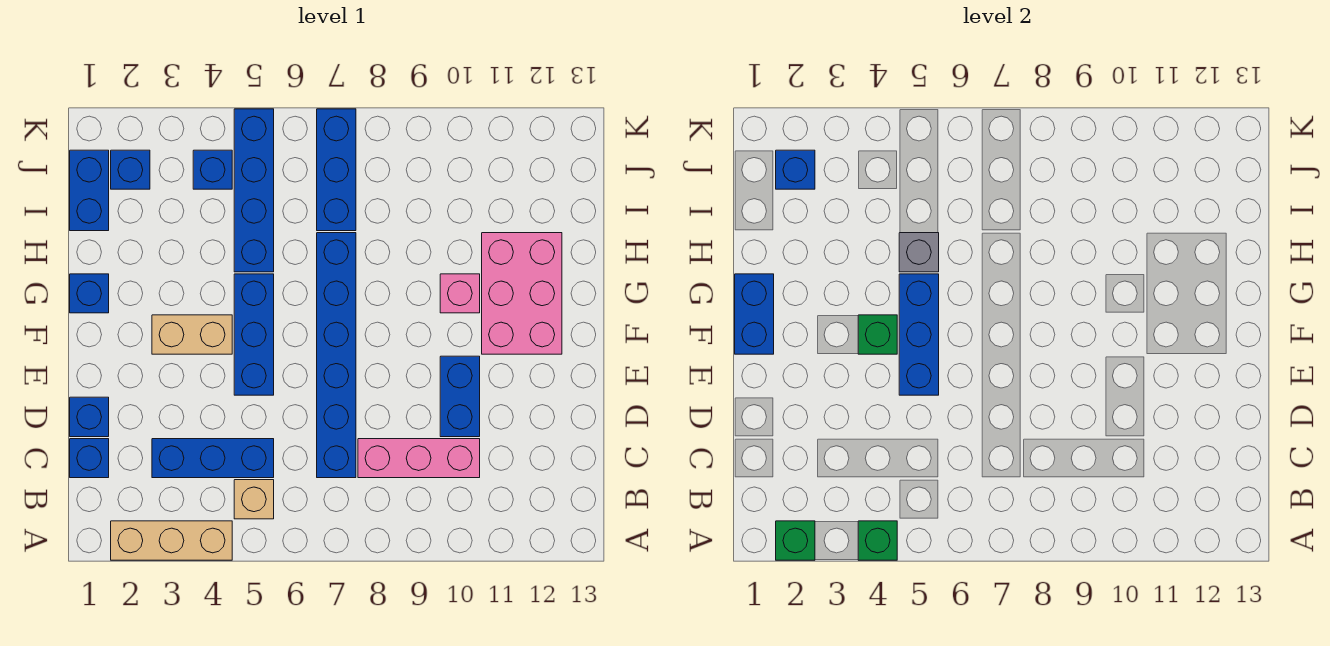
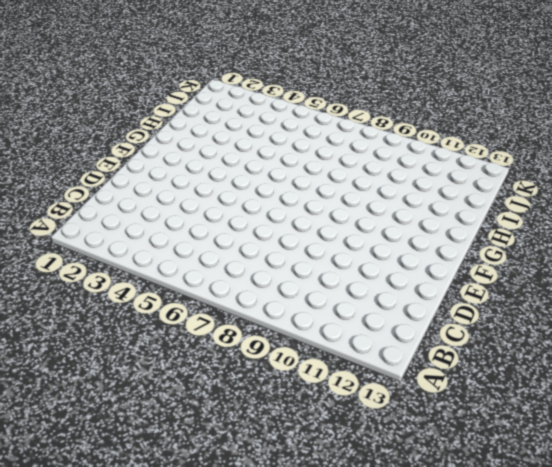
none -> tan 1x3 brick [111,521,232,560]
none -> tan 1x1 brick [234,480,274,519]
none -> blue 1x1 brick [70,439,109,478]

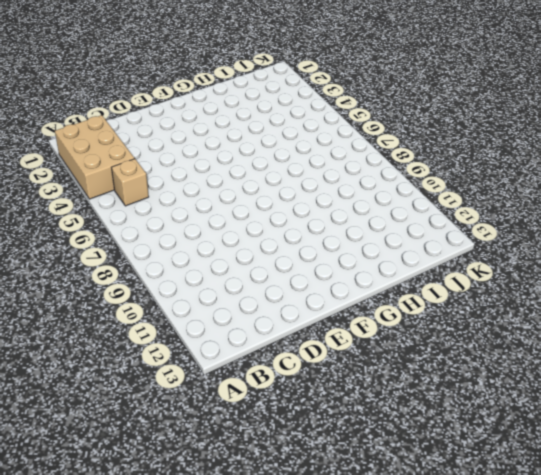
tan 2x3 brick [55,115,135,199] -> tan 1x3 brick [111,521,232,560]
none -> blue 1x1 brick [70,439,109,478]
none -> blue 1x3 brick [152,439,274,478]
none -> blue 1x6 brick [317,233,356,478]

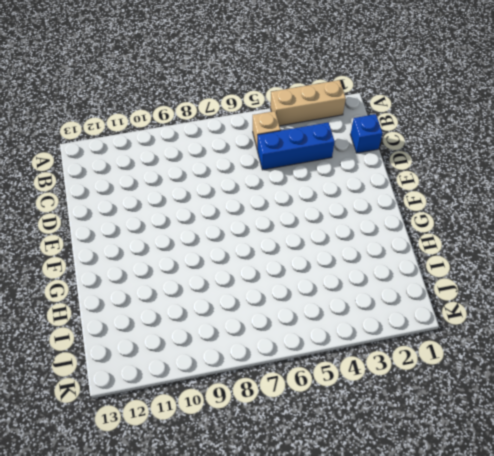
none -> blue 1x6 brick [317,233,356,478]
none -> pink 1x3 brick [358,439,480,478]
none -> blue 1x1 brick [70,397,109,437]

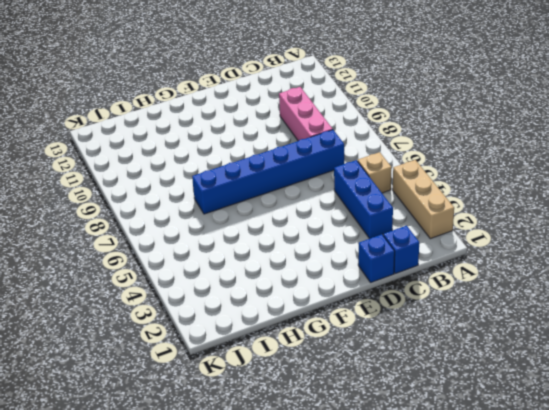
none -> blue 1x2 brick [440,356,480,437]
none -> blue 1x3 brick [234,274,274,395]
none -> tan 1x2 brick [152,315,232,354]

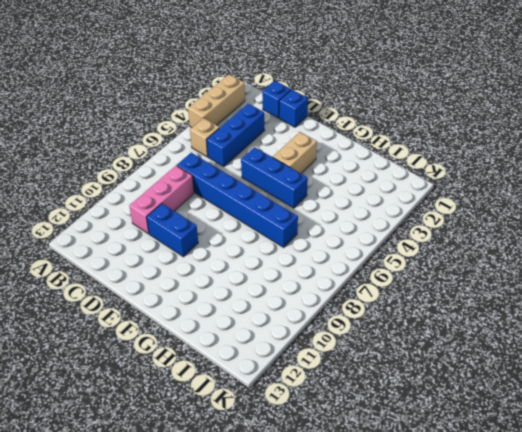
none -> pink 2x3 brick [482,233,562,354]
none -> blue 1x1 brick [70,274,109,313]
none -> pink 1x1 brick [440,274,480,313]

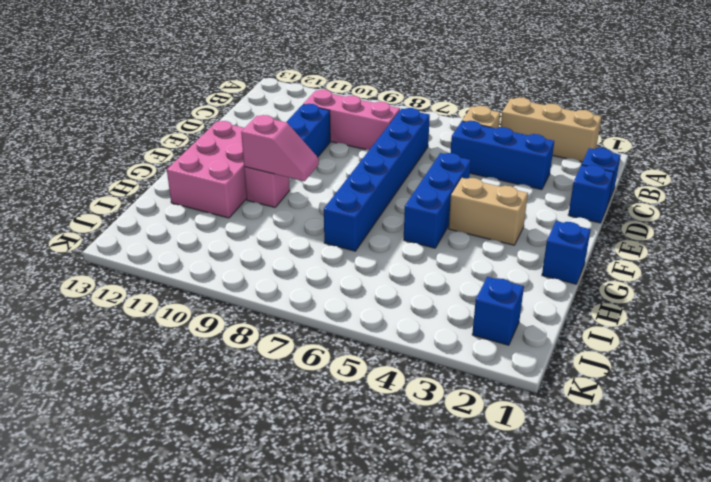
pink 1x2 slope [241,115,319,181] -> none
none -> blue 1x4 brick [234,109,274,272]
none -> blue 1x2 brick [70,150,109,231]
none -> blue 1x3 brick [317,109,356,231]

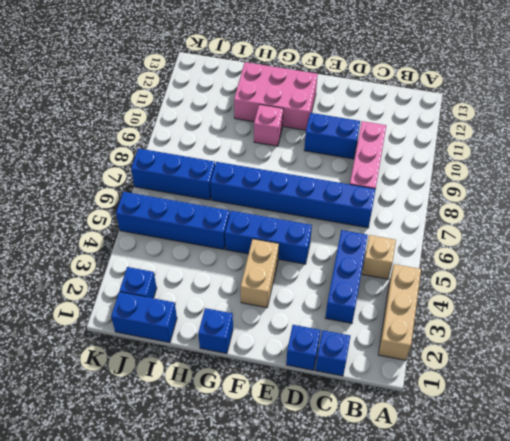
none -> blue 1x1 brick [193,150,232,189]
none -> green 1x1 brick [776,521,815,560]
none -> green 1x1 brick [858,521,897,560]

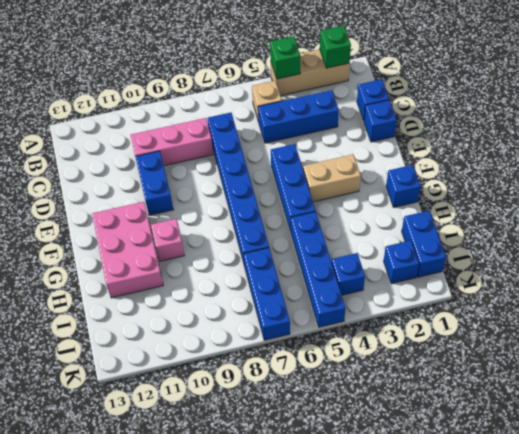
none -> blue 1x3 brick [899,274,939,395]
none -> blue 1x2 brick [735,274,774,354]
none -> green 1x1 brick [858,315,897,354]

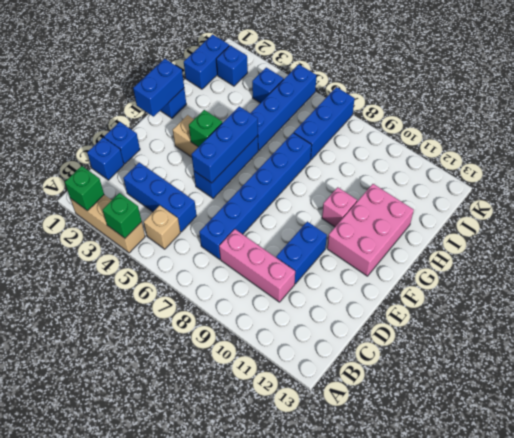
none -> grey 1x1 brick [899,233,939,272]
none -> blue 1x1 brick [776,150,815,189]

